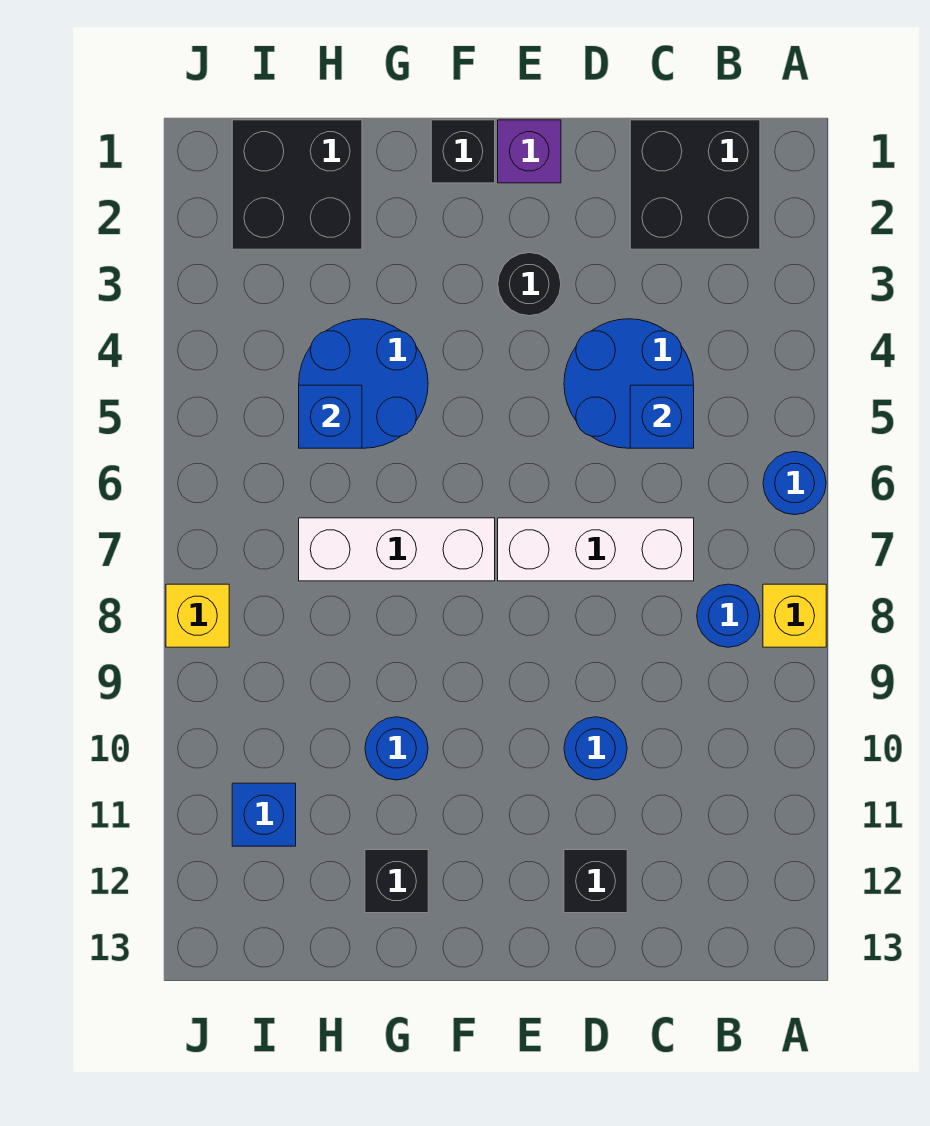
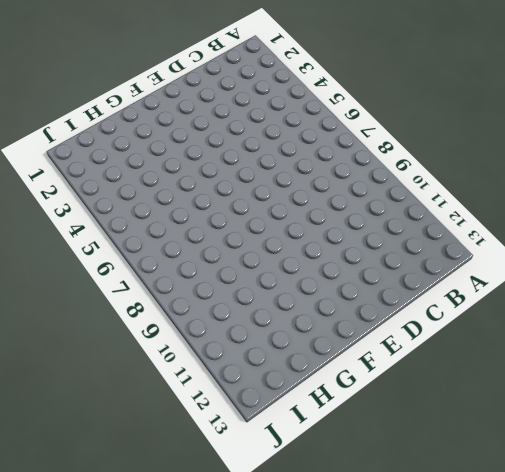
none -> blue 1x1 round brick [763,452,826,515]
none -> yellow 1x1 brick [763,584,826,647]
none -> black 2x2 brick [630,120,760,249]

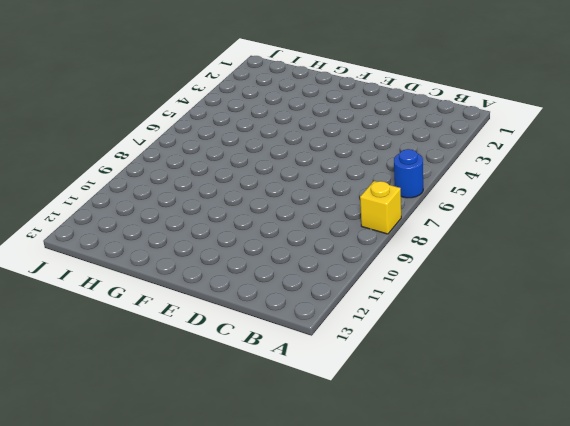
none -> black 2x2 brick [630,120,760,249]
none -> blue 1x1 round brick [697,584,760,647]
none -> blue 2x2 round brick [564,319,694,448]

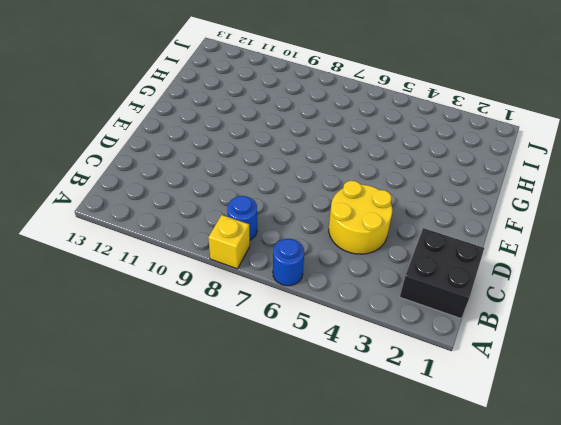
yellow 2x2 round brick [329,181,392,254] -> blue 2x2 round brick [564,319,694,448]
none -> white 1x3 brick [498,518,694,581]
none -> blue 1x1 round brick [564,717,627,780]
none -> black 1x1 brick [564,850,627,913]

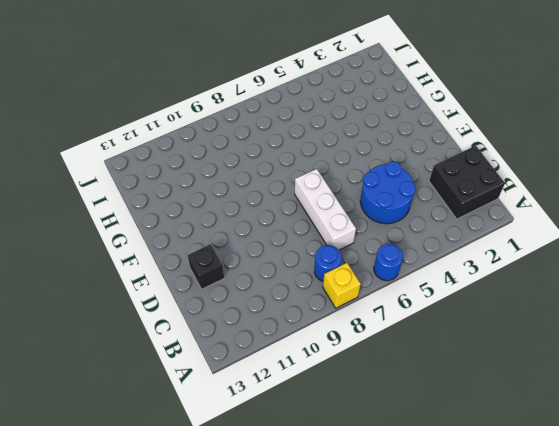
none -> blue 1x1 round brick [564,717,627,780]
none -> purple 1x1 brick [498,120,561,183]
none -> black 1x1 round brick [498,253,561,316]

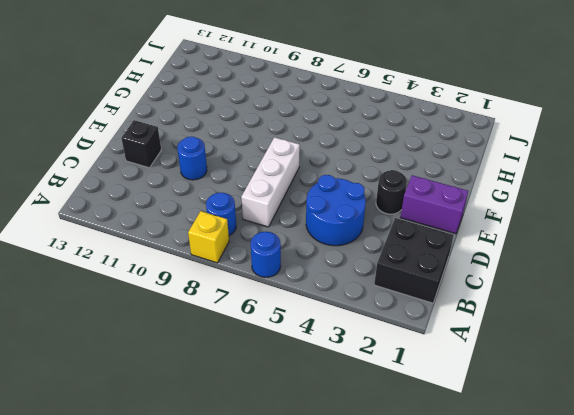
purple 1x2 brick [400,175,468,234] -> purple 1x1 brick [498,120,561,183]
none -> black 1x1 brick [431,120,495,183]
none -> white 1x3 brick [299,518,495,581]
none -> blue 2x2 round brick [299,319,428,448]

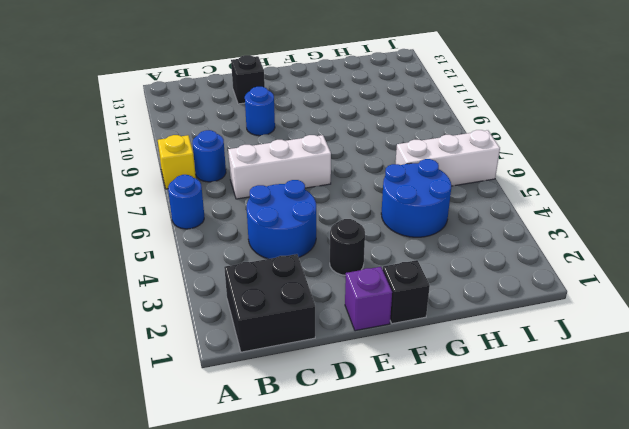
white 1x3 brick [396,130,500,186] -> white 1x3 brick moved to [299,518,495,581]
none -> blue 1x1 round brick [365,717,428,780]
none -> black 1x1 brick [365,850,428,913]
none -> black 2x2 brick [232,120,362,249]

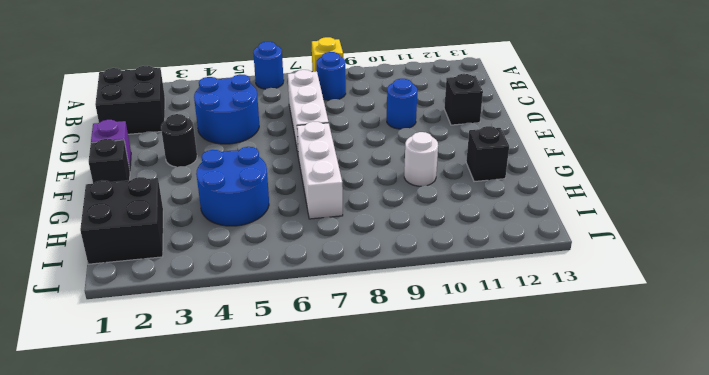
white 1x1 round brick [404,132,438,186] -> blue 1x1 round brick [365,717,428,780]
none -> blue 1x1 brick [232,783,296,846]
none -> yellow 1x1 brick [166,584,229,647]
none -> blue 1x1 brick [630,385,694,448]

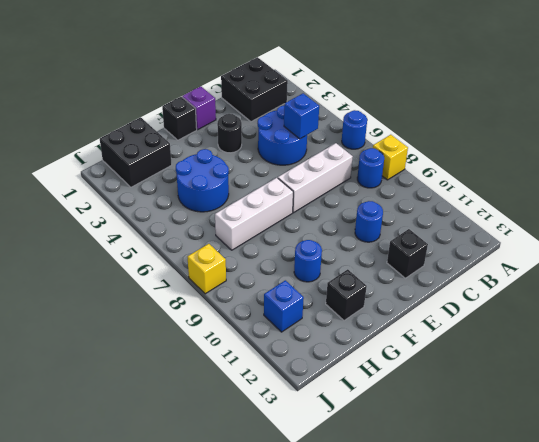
none -> blue 1x1 brick [299,385,362,448]

